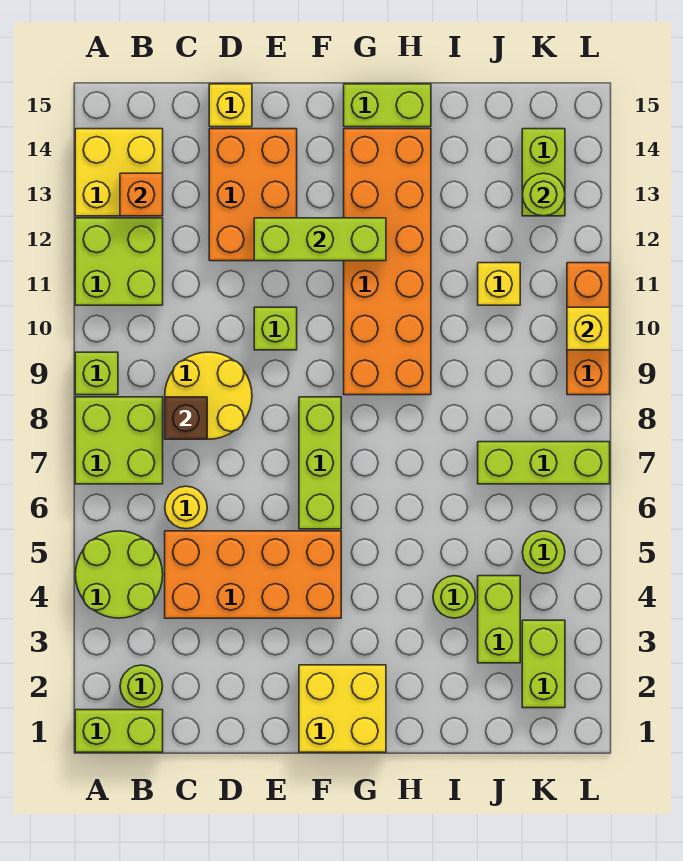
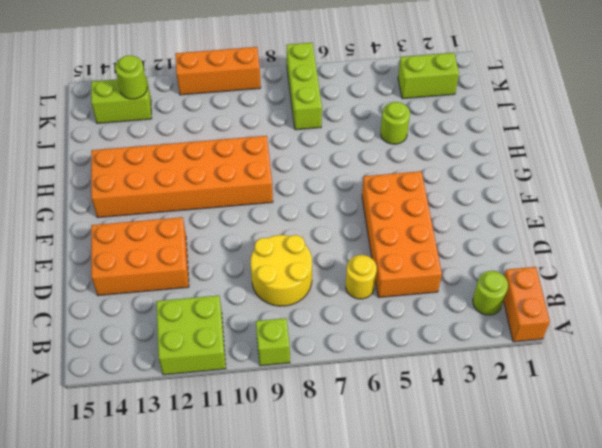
orange 1x2 brick [504,267,550,342] -> lime 1x2 brick [75,710,163,752]
none -> lime 2x2 round brick [75,531,163,618]
none -> lime 2x2 brick [75,397,163,484]
none -> yellow 2x2 brick [75,129,163,216]
none -> yellow 1x1 brick [209,84,252,127]

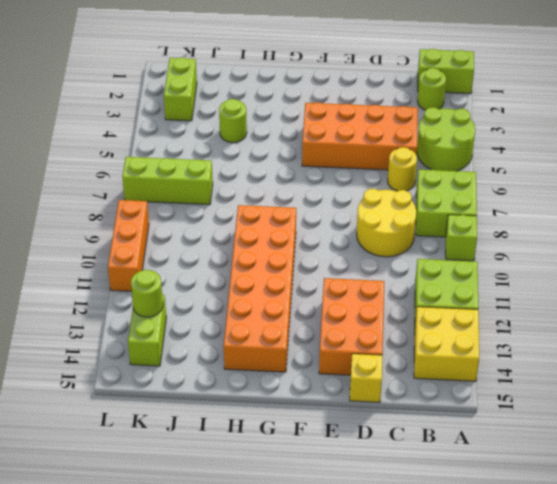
none -> lime 1x1 brick [254,307,297,350]
none -> yellow 2x2 brick [299,665,386,752]
none -> lime 1x3 brick [299,397,341,529]
none -> lime 1x2 brick [344,84,431,127]

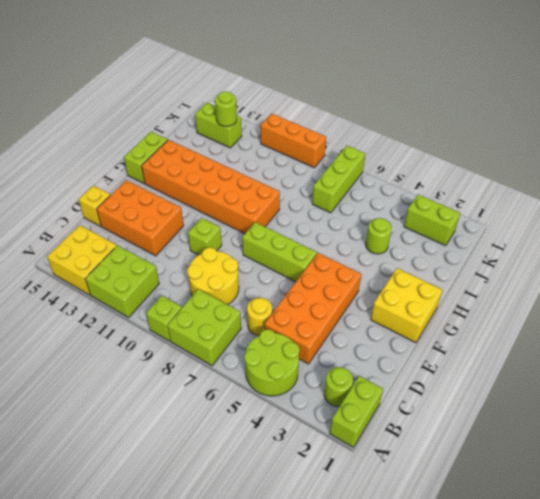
none -> lime 1x2 brick [478,576,520,663]
none -> yellow 1x1 brick [478,263,520,305]
none -> lime 1x1 round brick [522,531,565,574]
none -> orange 1x1 brick [120,173,163,216]

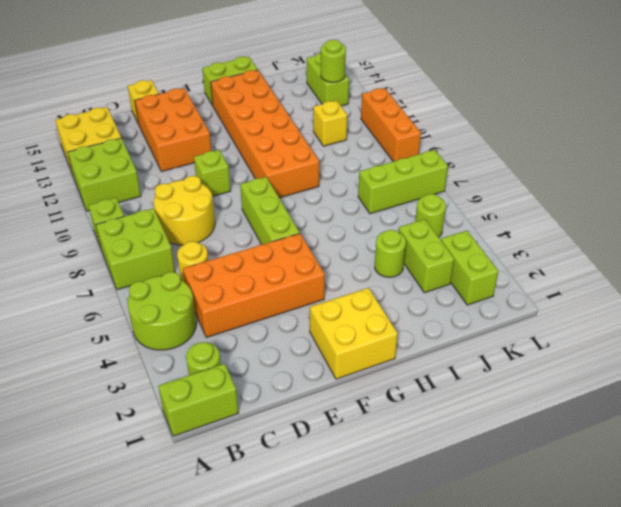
none -> orange 1x1 brick [120,173,163,216]
none -> brown 1x1 brick [165,397,207,439]
none -> lime 1x3 brick [254,218,386,261]
none -> yellow 1x1 brick [567,307,610,350]

